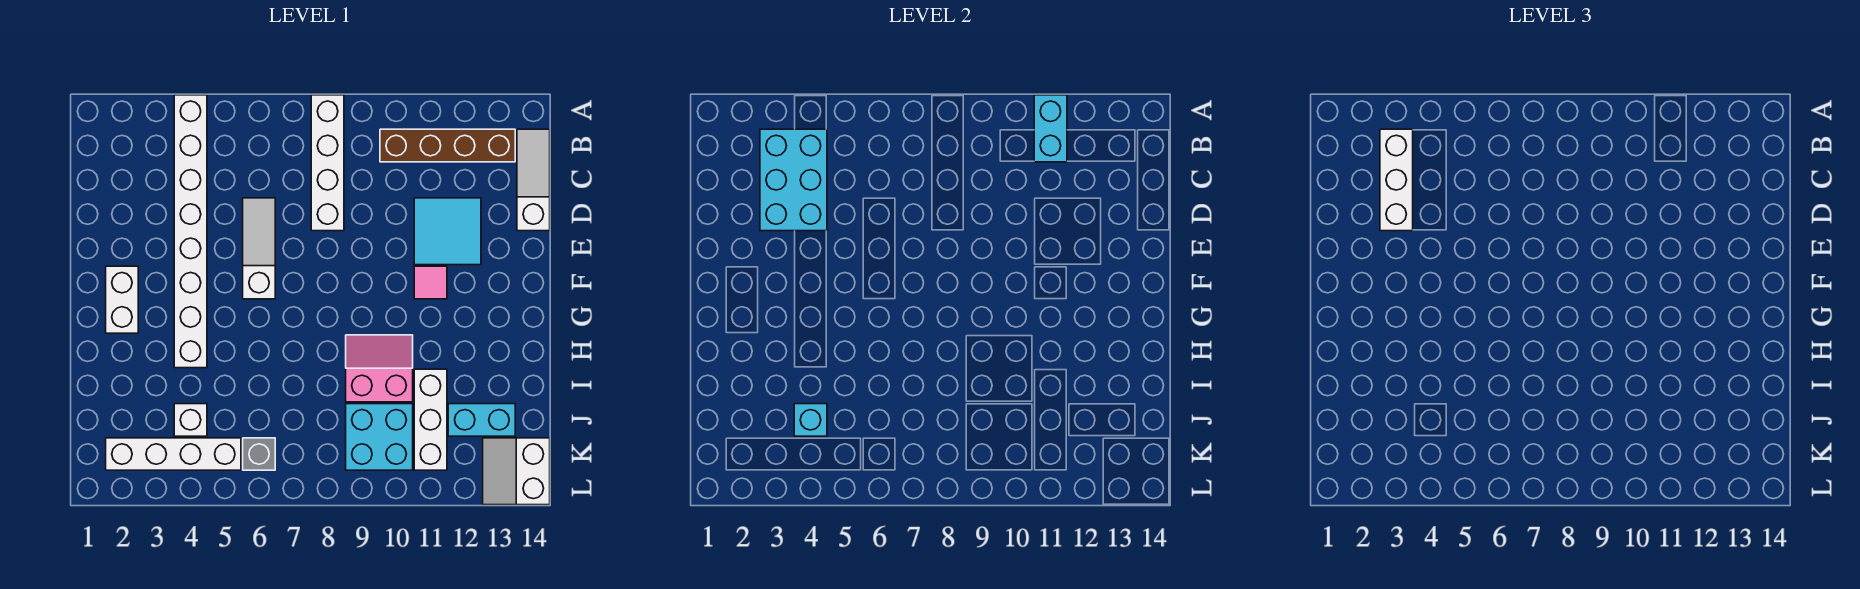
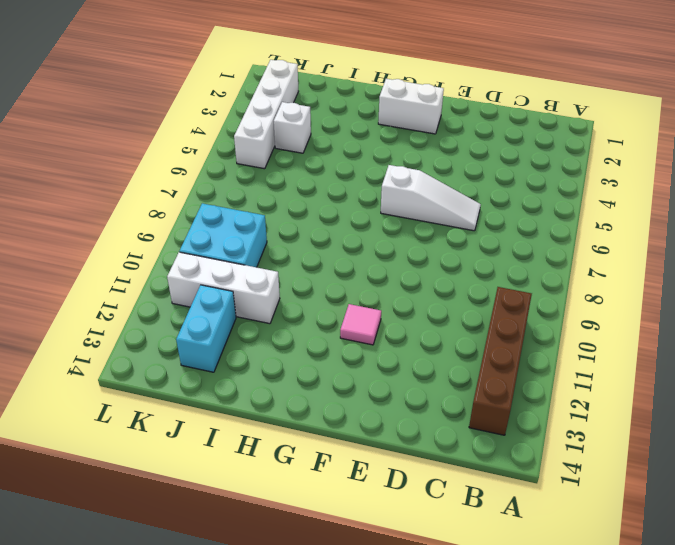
none -> white 1x8 brick [174,95,207,368]
none -> white 1x4 brick [311,95,344,231]
none -> white 1x3 slope [517,129,550,231]

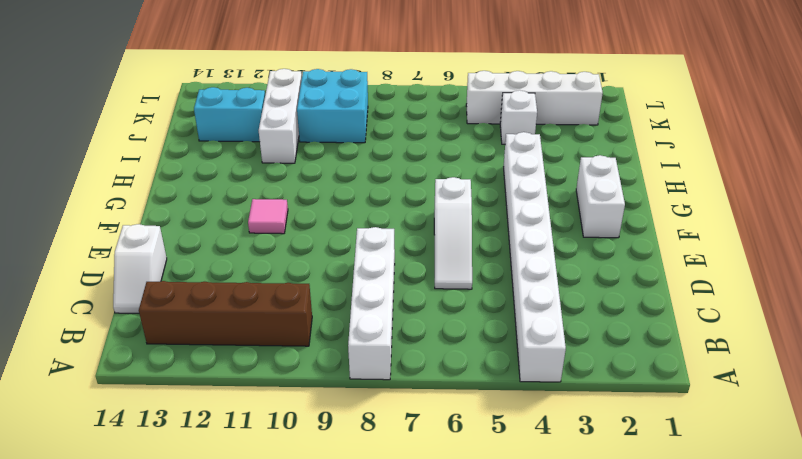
white 1x2 slope [113,224,167,313] -> white 1x3 slope [517,129,550,231]
none -> cyan 2x2 tile [414,198,481,265]
none -> pink 2x2 slope [346,335,413,402]
none -> grey 1x1 brick [243,438,275,470]

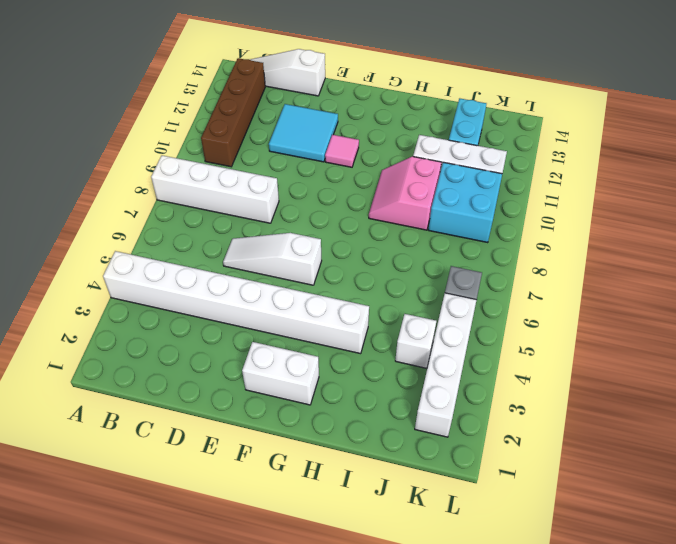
none -> white 2x2 slope [483,438,550,505]
none -> cyan 1x2 brick [1034,95,1067,162]
none -> cyan 2x3 brick [760,129,827,231]

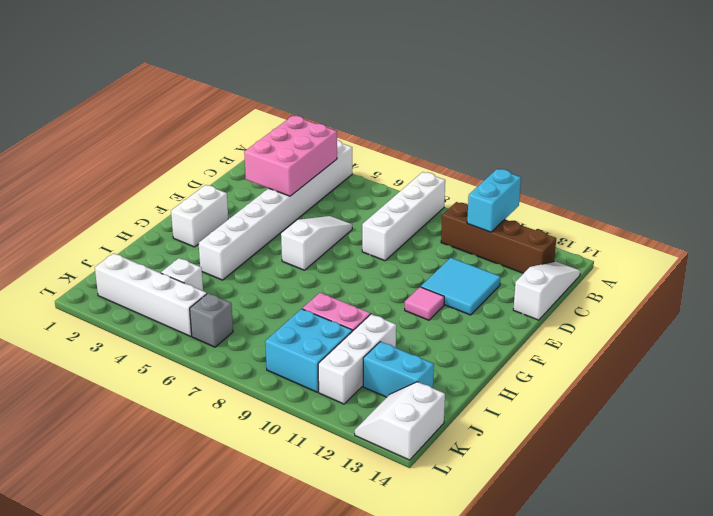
pink 2x3 brick [244,116,337,196] -> cyan 2x3 brick [760,129,827,231]
none -> cyan 1x1 brick [794,404,827,436]
none -> white 1x3 brick [1380,129,1413,231]

